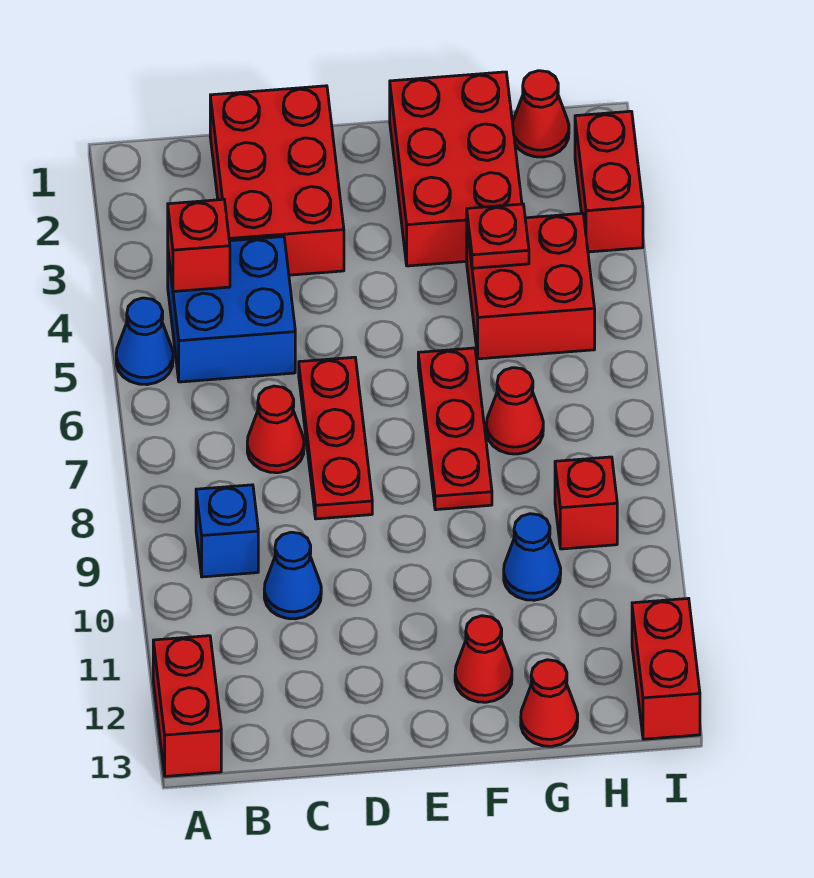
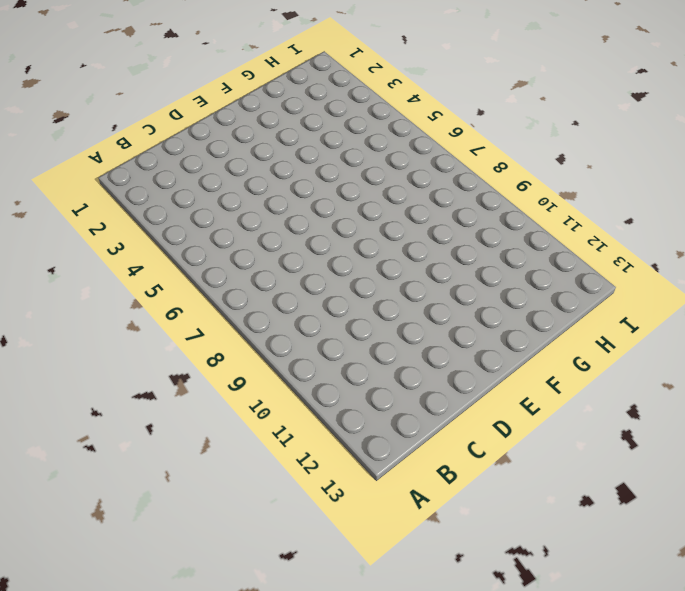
none -> blue 1x1 cone [116,298,173,385]
none -> red 1x2 brick [153,636,221,776]
none -> blue 2x2 brick [168,237,295,382]

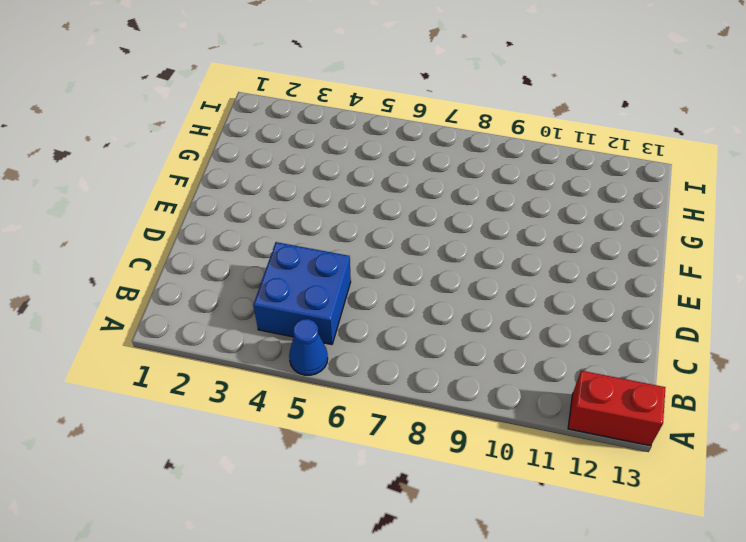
none -> blue 1x1 brick [196,485,258,577]
none -> red 2x3 brick [210,86,344,275]
none -> red 1x1 cone [247,386,304,473]

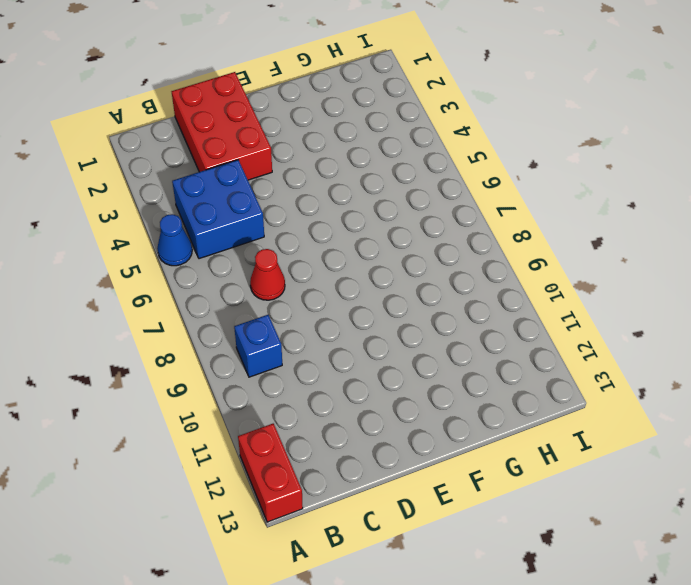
none -> blue 1x1 cone [264,532,321,619]
none -> red 1x3 plate [299,357,372,519]
none -> red 2x3 brick [390,72,522,266]

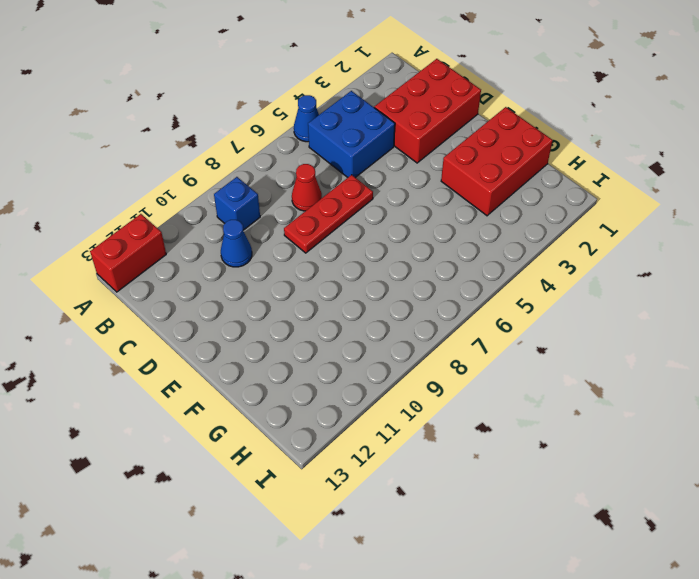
none -> red 1x3 plate [418,348,492,510]
none -> red 1x1 cone [455,616,512,702]
none -> red 2x2 brick [467,213,595,359]

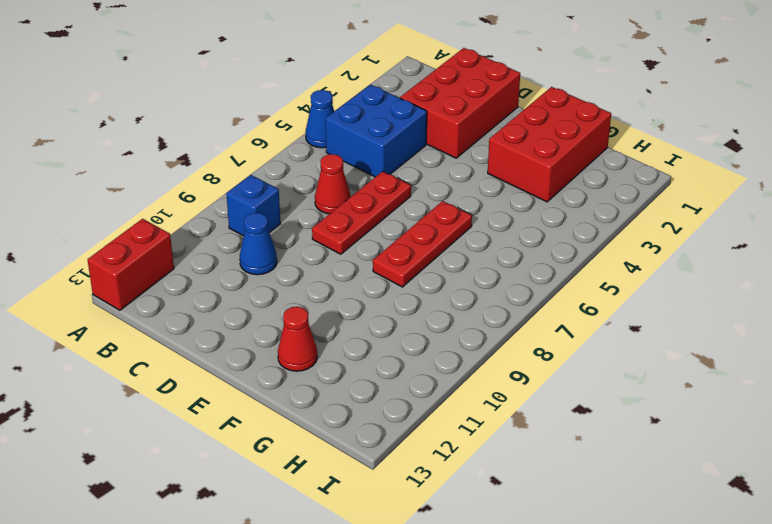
none -> red 2x2 brick [467,213,595,359]
none -> red 1x1 cone [486,368,543,454]
none -> blue 1x1 cone [504,514,561,600]

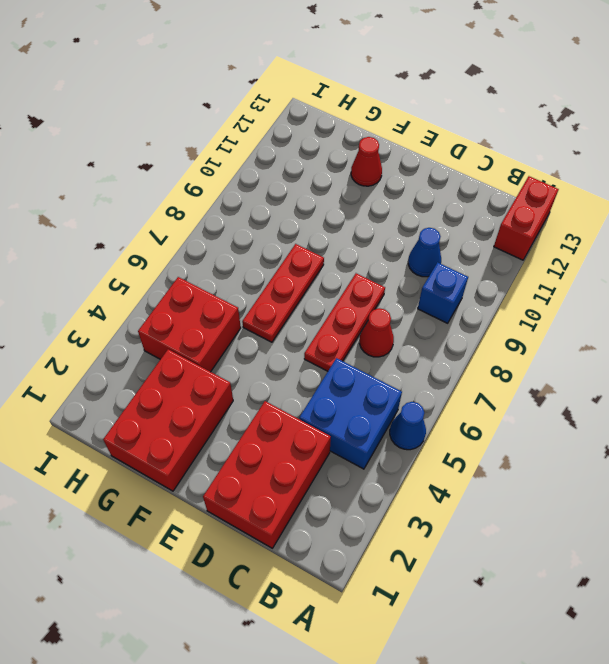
none -> red 1x1 cone [486,368,543,454]
none -> blue 1x1 cone [504,514,561,600]
none -> red 1x1 cone [521,660,578,746]

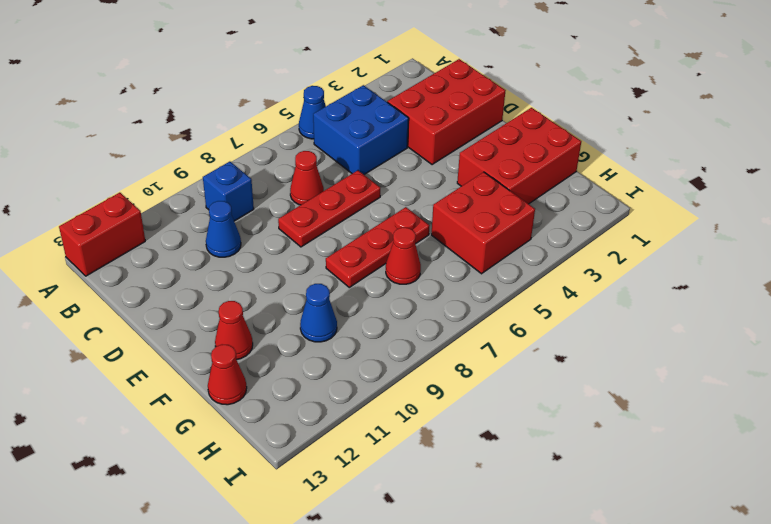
none -> red 1x1 cone [513,71,569,157]
none -> red 1x1 brick [555,457,617,549]
none -> red 1x2 brick [575,111,643,252]

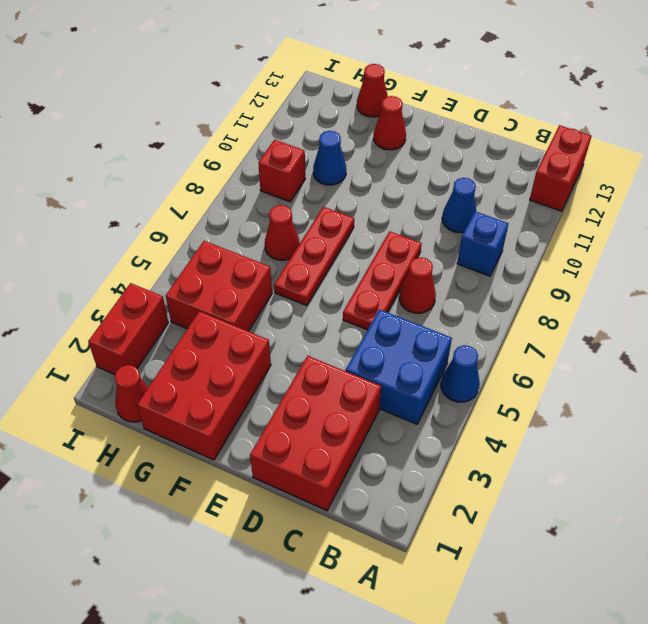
none -> red 1x2 brick [632,598,700,739]
none -> red 1x1 brick [168,199,230,292]
none -> red 1x1 plate [467,204,529,268]

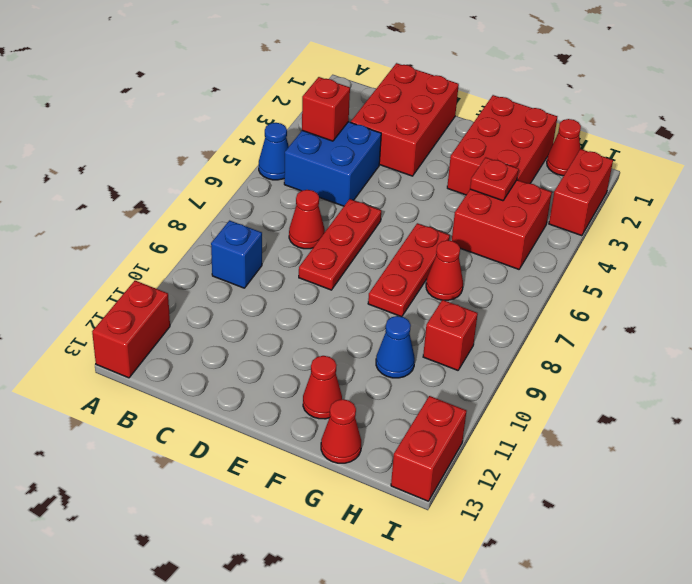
none -> blue 1x1 cone [264,532,321,619]

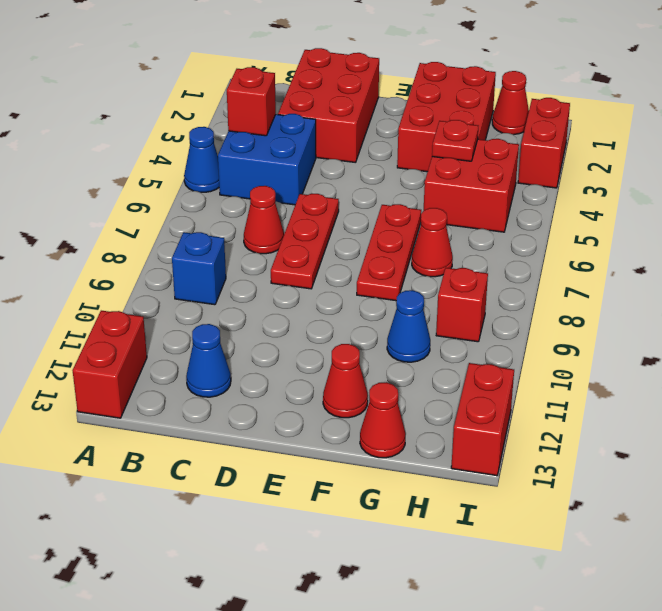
blue 1x1 cone [186,324,231,397] -> blue 1x1 cone moved to [264,532,321,619]

